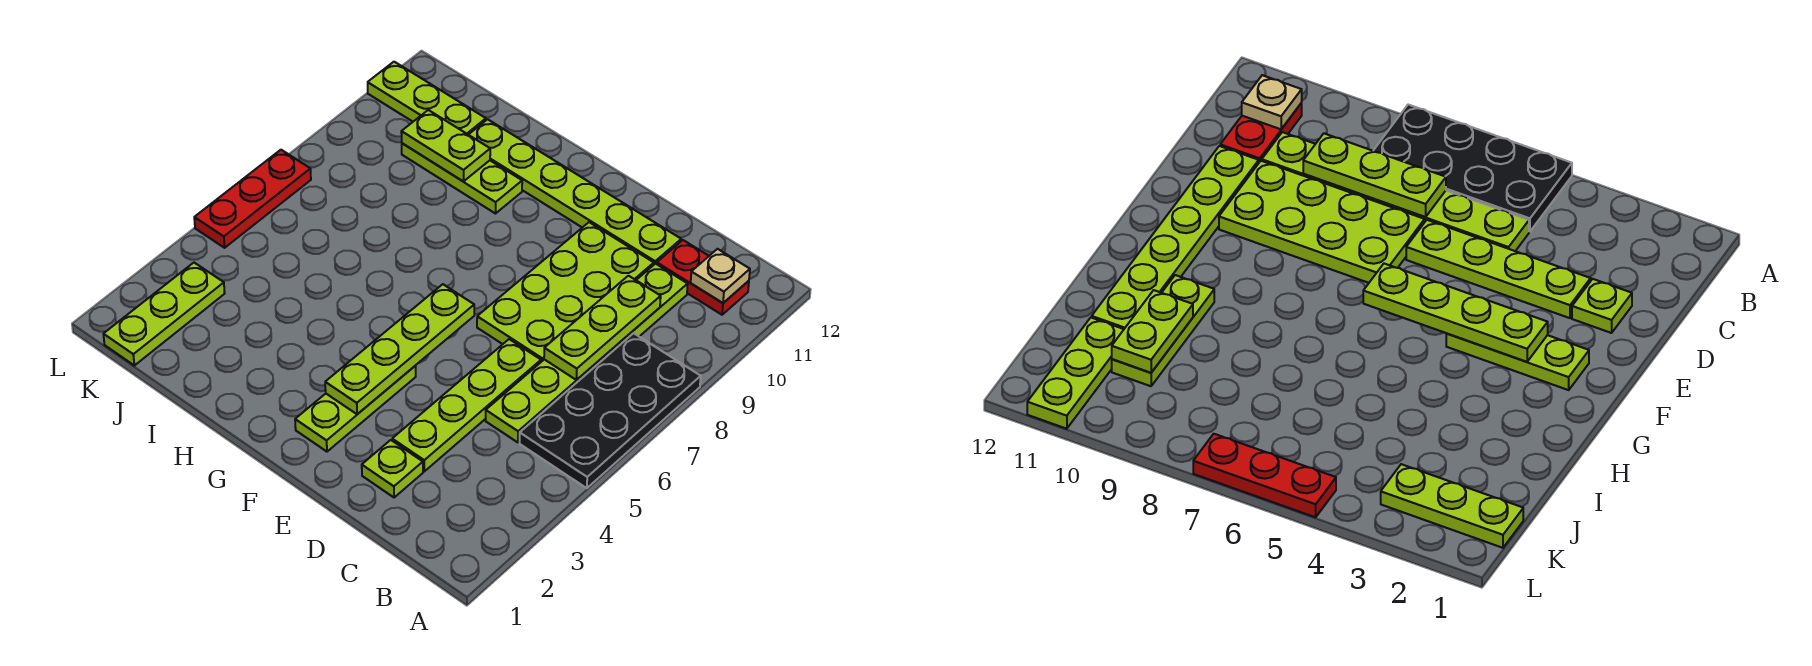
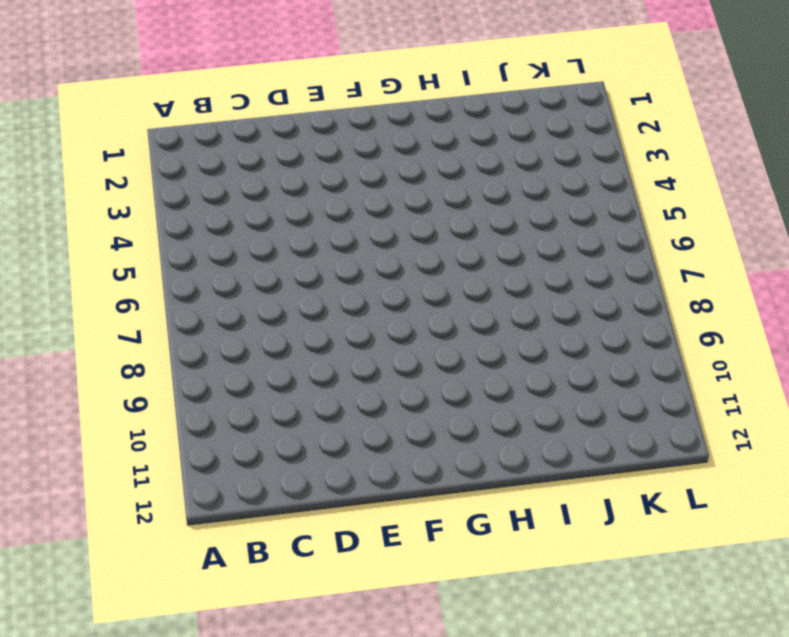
none -> black 2x4 plate [520,333,701,488]
none -> red 1x2 plate [657,240,749,315]
none -> lime 1x6 plate [486,264,688,442]

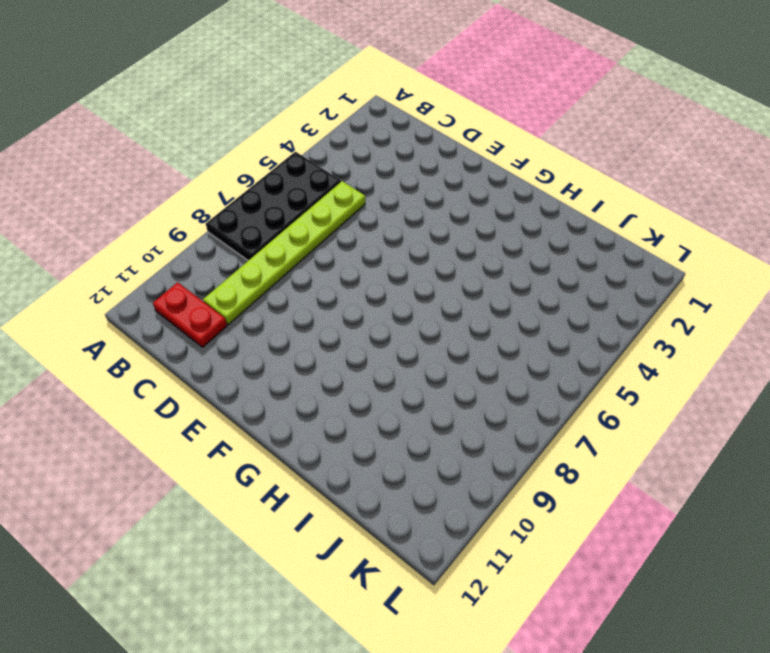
none -> lime 1x1 plate [362,440,423,498]
none -> lime 1x4 plate [392,339,541,471]
none -> lime 2x4 plate [477,222,654,362]

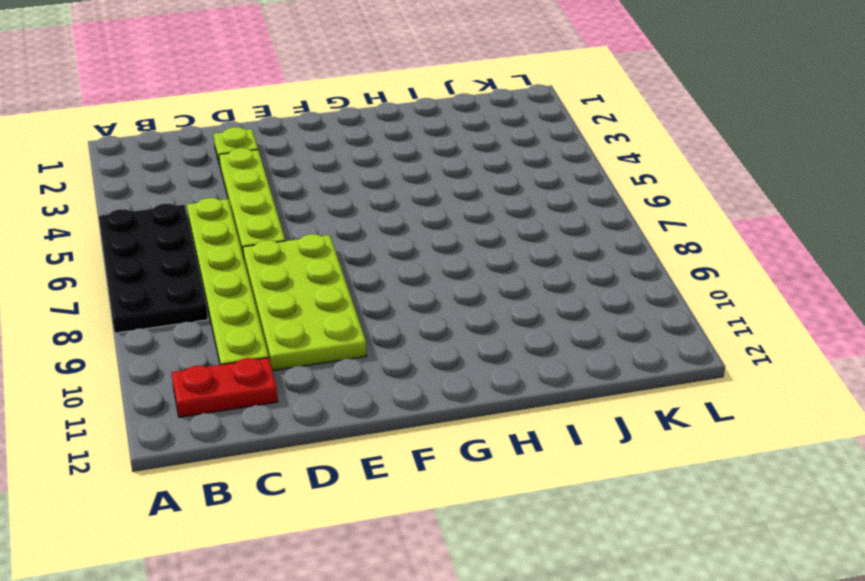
none -> lime 1x6 plate [468,119,681,264]
none -> lime 1x3 plate [295,366,416,452]
none -> lime 1x3 plate [402,143,522,214]

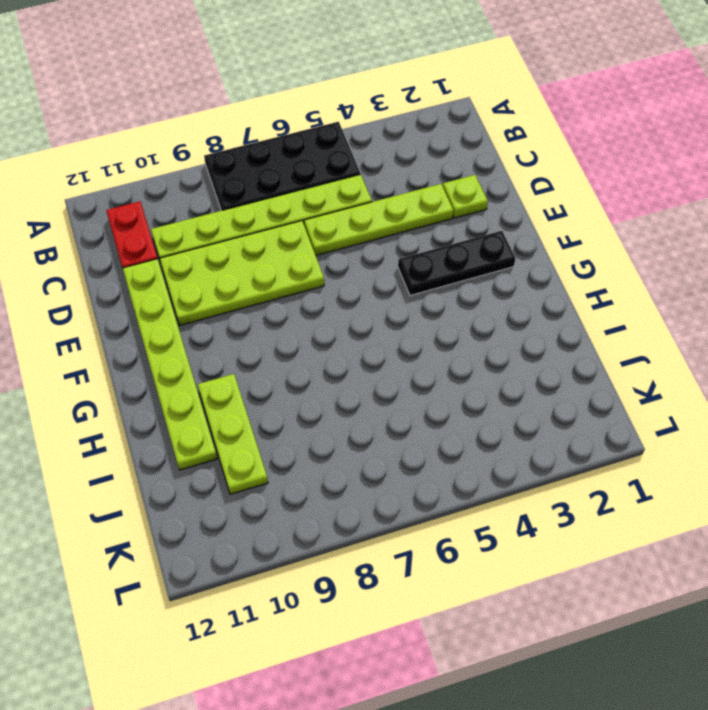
black 1x3 plate [398,231,515,295] -> lime 1x3 plate [295,366,416,452]
none -> lime 1x3 plate [368,62,486,134]
none -> lime 1x3 plate [103,263,225,365]
none -> red 1x3 plate [194,150,311,248]

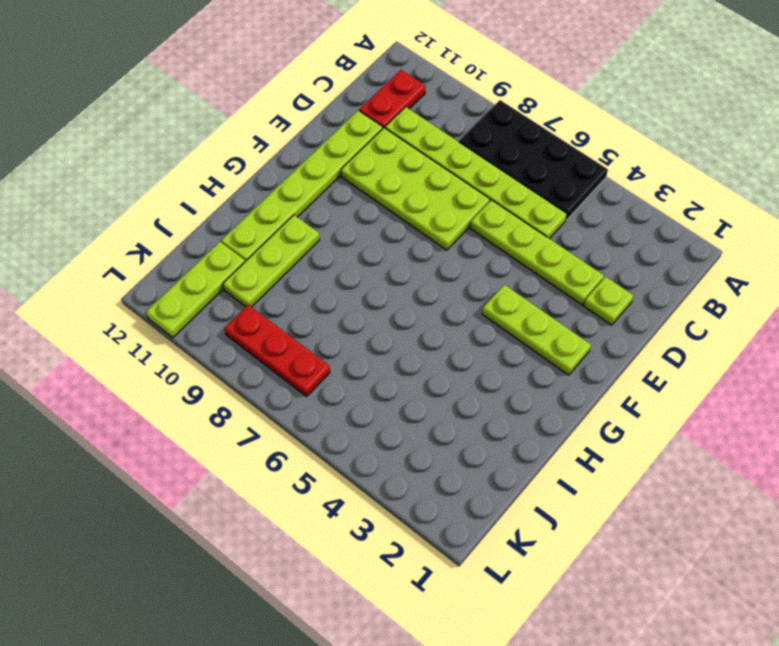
red 1x3 plate [225,305,330,396] -> red 1x3 plate moved to [194,150,311,248]
none -> lime 1x3 plate [103,263,225,365]
none -> tan 1x1 plate [691,249,750,303]
none -> lime 1x3 plate [544,276,661,380]

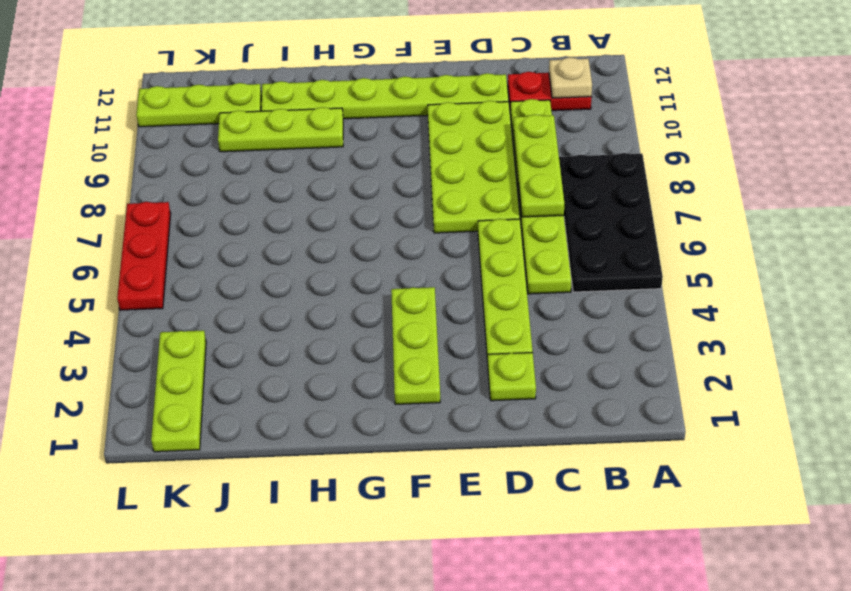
none -> lime 1x4 plate [325,284,474,414]
none -> lime 1x2 plate [401,110,490,181]

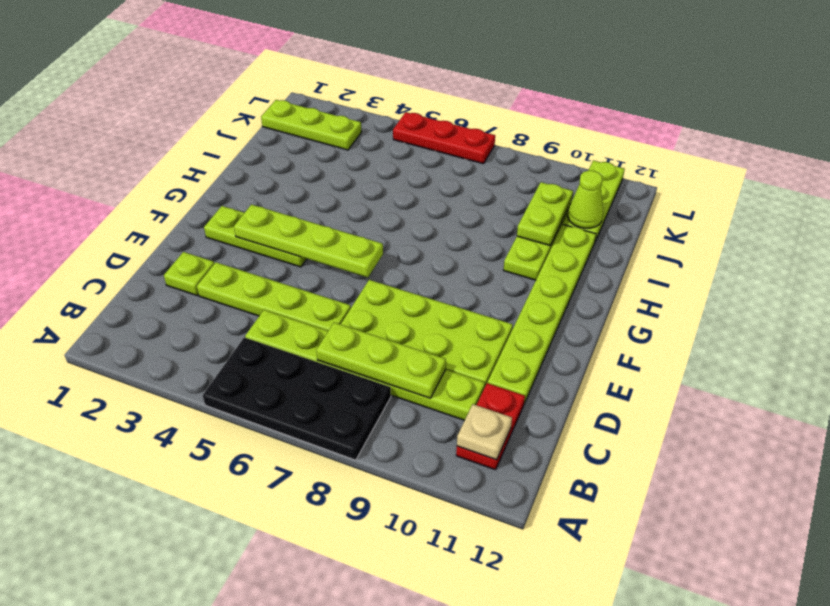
lime 1x1 cone [568,170,603,228] -> none

